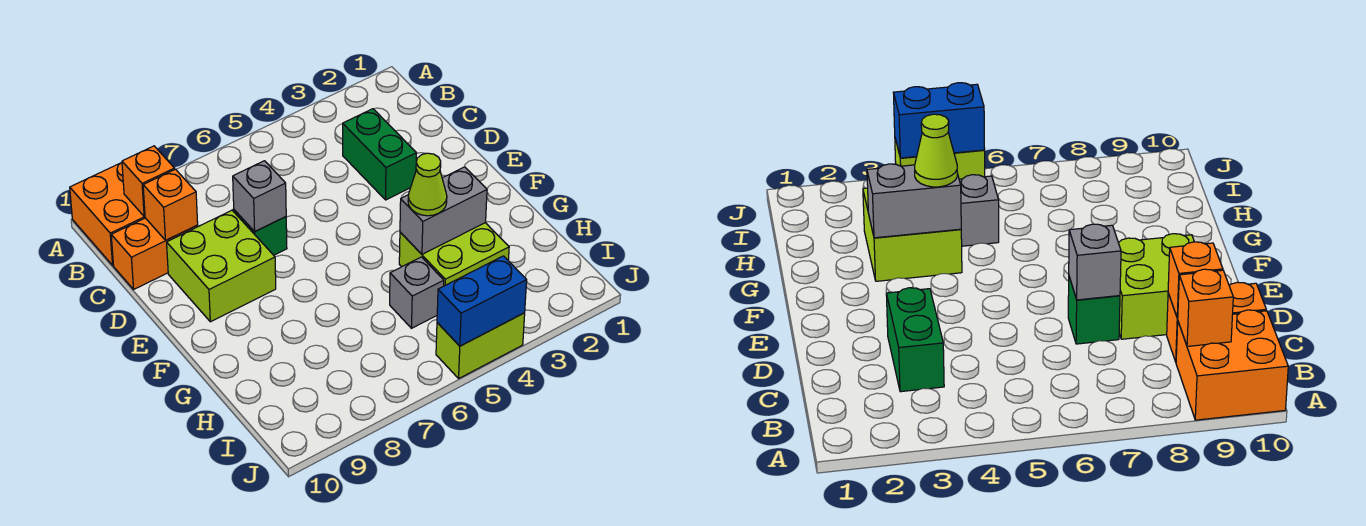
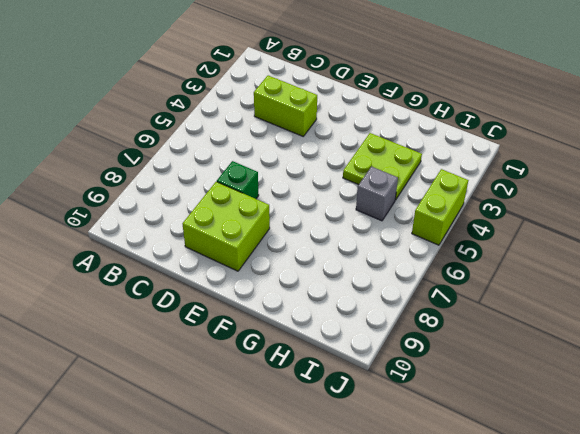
lime 1x2 brick [254,76,317,136] -> green 1x2 brick [343,109,417,200]
lime 2x2 plate [343,133,422,200] -> lime 2x2 brick [399,223,509,286]
none -> orange 2x2 brick [70,163,145,265]
none -> orange 1x2 brick [111,218,198,289]
none -> orange 1x1 brick [122,146,175,217]

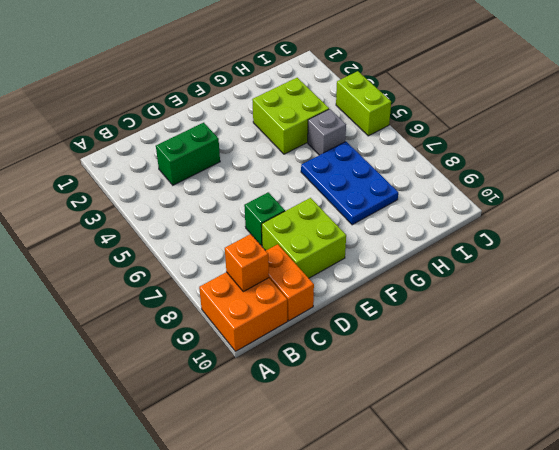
blue 2x3 plate [301,142,398,225] -> none
none -> orange 1x1 brick [143,169,198,240]
none -> grey 1x1 brick [233,161,286,232]
none -> grey 1x2 brick [400,167,487,254]

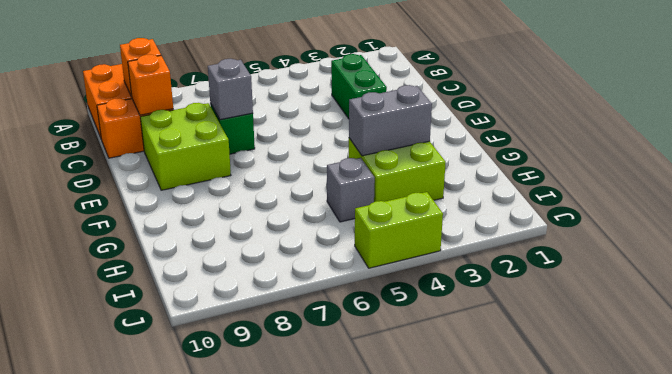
none -> blue 1x2 brick [437,256,527,346]
none -> lime 1x1 cone [408,153,447,216]

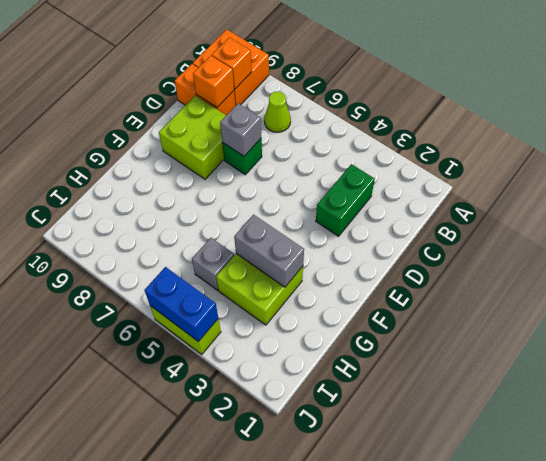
lime 1x1 cone [264,91,291,132] -> lime 1x1 cone moved to [408,153,447,216]

